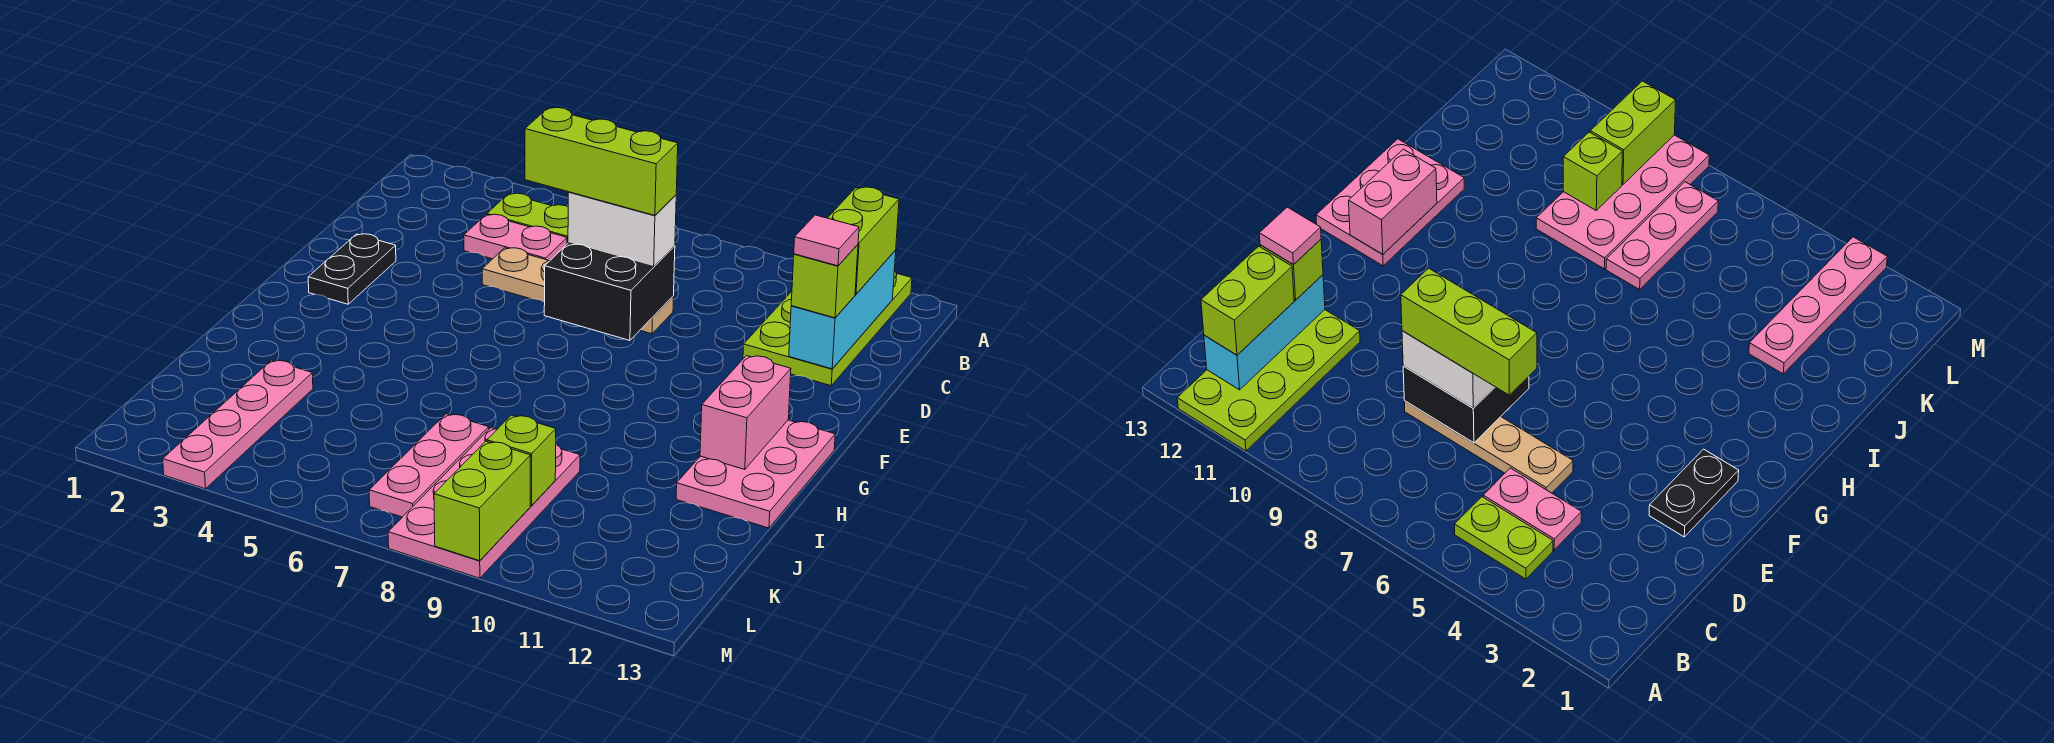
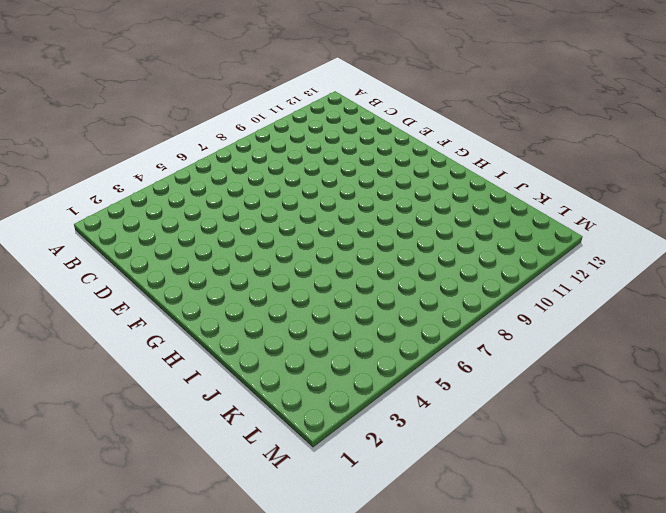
none -> lime 2x4 plate [743,271,912,386]
none -> lime 1x2 plate [487,193,568,244]
none -> pink 1x2 plate [464,214,567,261]

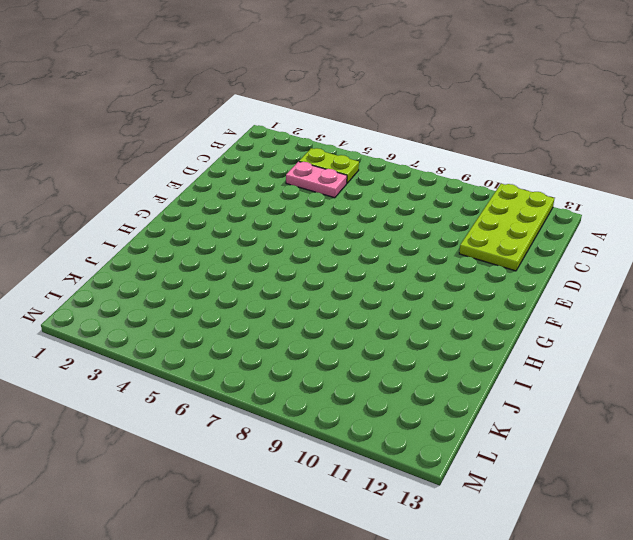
none -> tan 1x4 plate [482,248,674,334]
none -> black 1x2 plate [308,234,396,304]
none -> pink 2x3 plate [676,420,835,528]

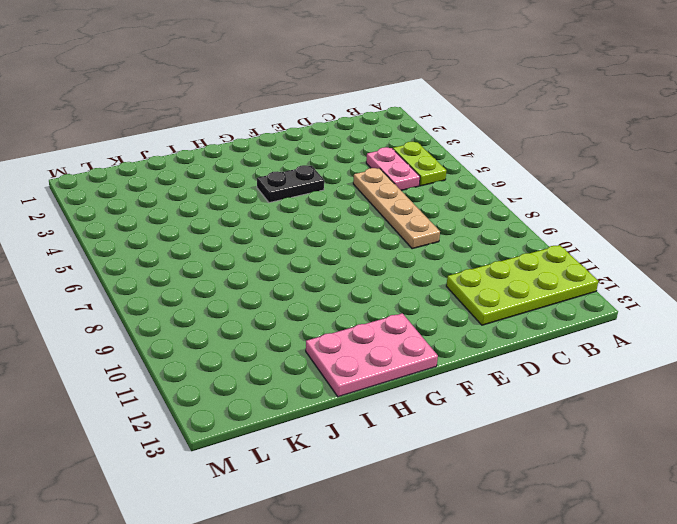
black 1x2 plate [257,165,324,203] -> black 1x2 plate moved to [308,234,396,304]
none -> pink 1x4 plate [163,360,313,489]
none -> pink 1x3 plate [369,414,489,517]
none -> pink 2x4 plate [388,428,580,578]

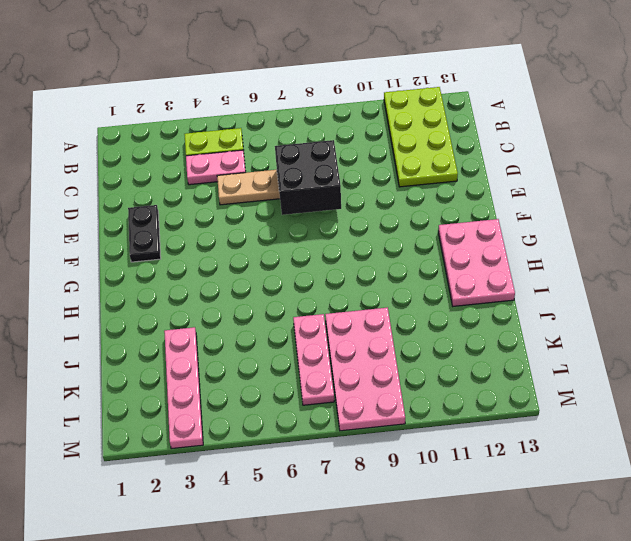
none -> cyan 1x3 brick [789,250,896,369]
none -> pink 1x2 brick [700,356,791,470]
none -> lime 1x1 brick [487,415,556,506]

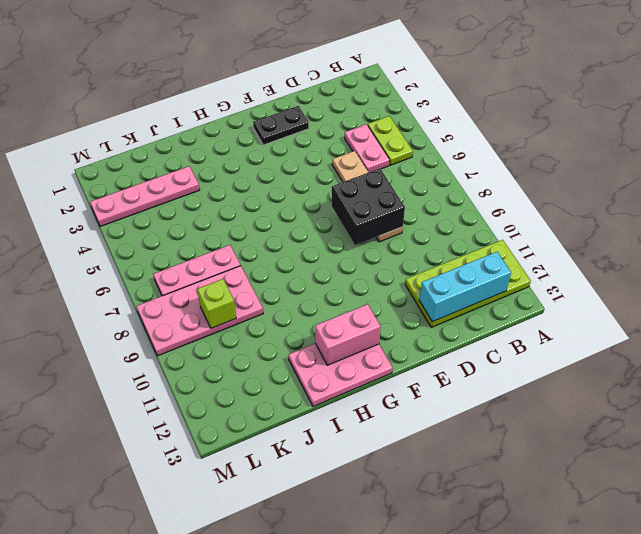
none -> lime 1x2 brick [434,441,531,561]
none -> lime 1x2 brick [828,187,899,294]
none -> white 1x2 brick [568,192,676,267]

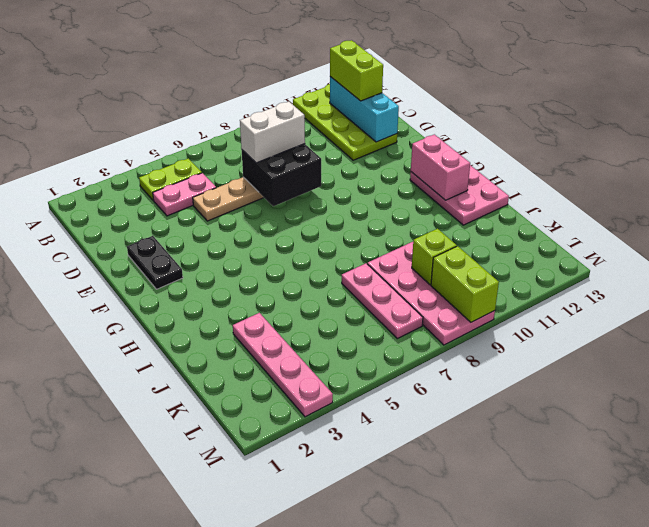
none -> lime 1x1 brick [791,245,858,318]
none -> lime 1x3 brick [525,107,678,215]
none -> pink 1x1 tile [794,215,859,266]

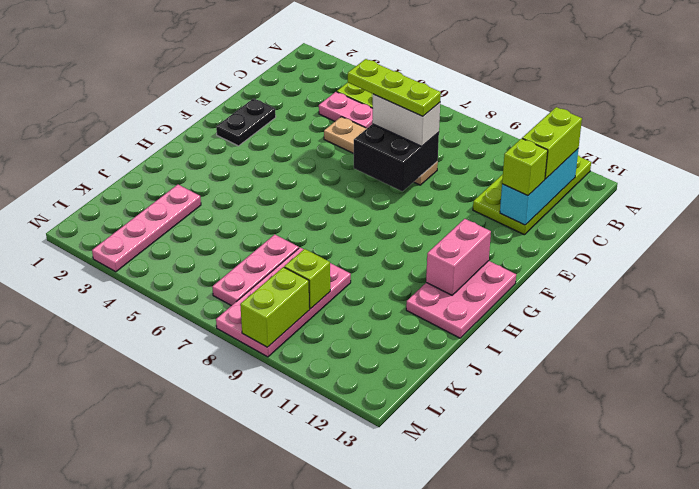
lime 1x3 plate [348,59,441,116] -> lime 1x3 brick [525,107,678,215]
none -> pink 1x1 tile [794,215,859,266]

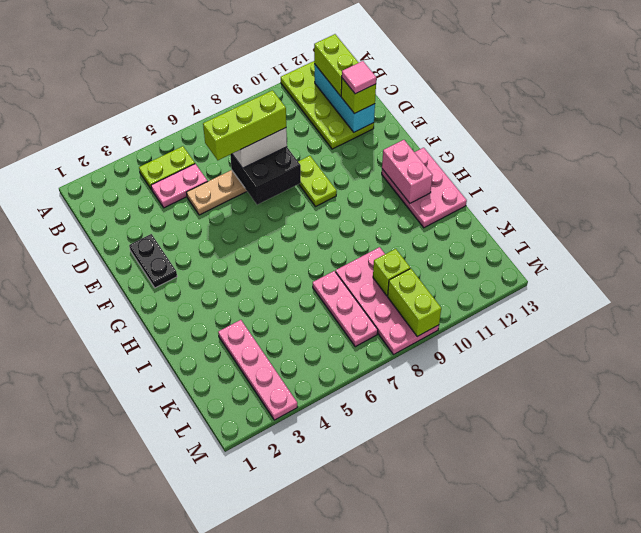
lime 1x2 plate [298,156,337,207] -> none

